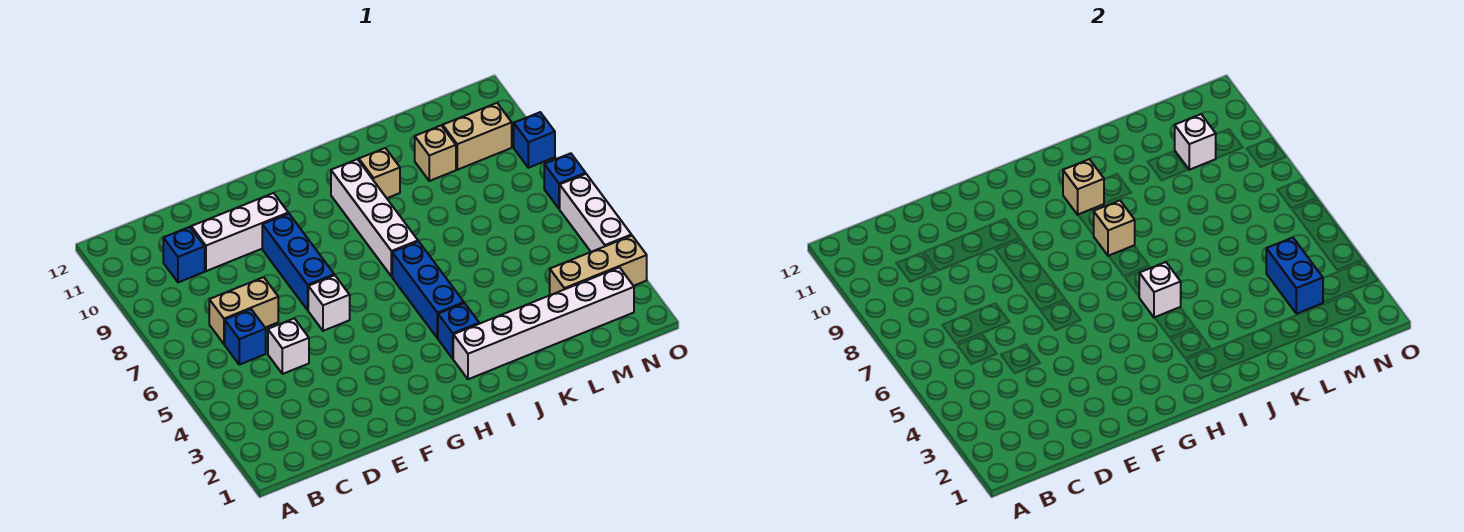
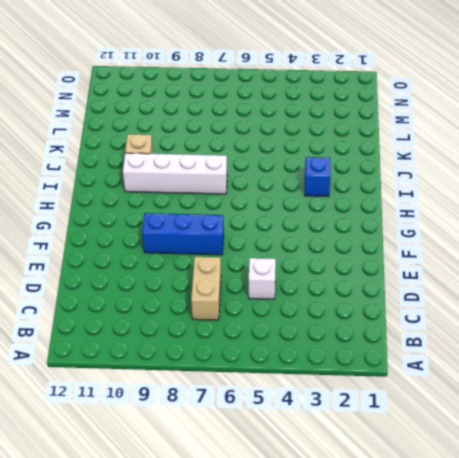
none -> blue 1x1 brick [225,309,266,365]
none -> blue 1x1 brick [163,227,205,282]
none -> white 1x3 brick [191,193,288,271]

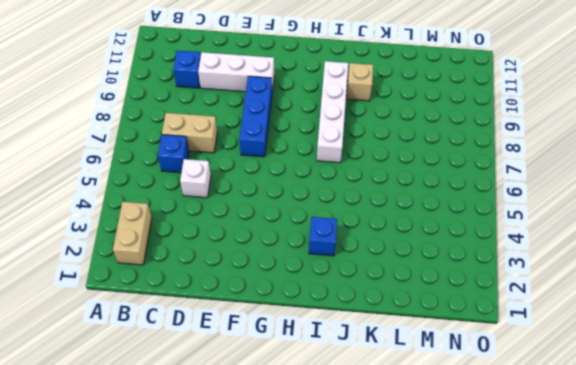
tan 1x2 brick [113,202,152,265] -> tan 1x2 brick turned to [443,103,512,170]
none -> white 1x1 brick [308,275,350,331]
none -> white 1x6 brick [453,267,634,379]
none -> blue 1x3 brick [392,241,464,338]

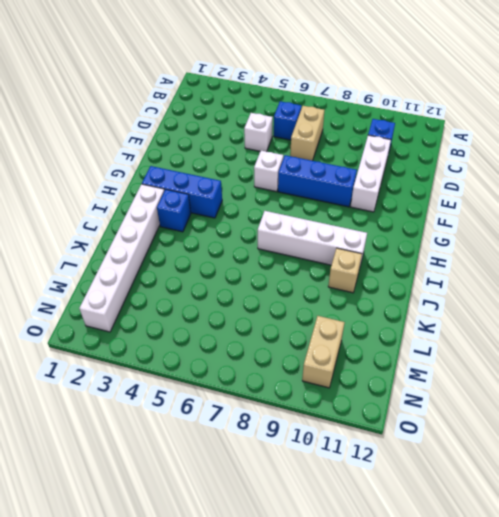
blue 1x3 brick [142,166,222,218] -> blue 1x3 brick moved to [392,241,464,338]
none -> tan 1x1 brick [415,126,456,181]
none -> tan 1x3 brick [550,236,647,295]
none -> white 1x3 brick [560,174,631,252]

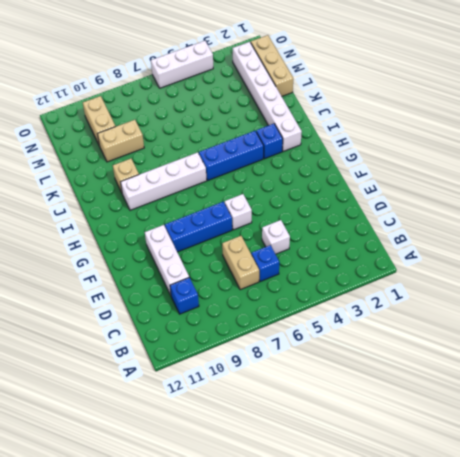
tan 1x3 brick [251,35,293,96] -> tan 1x3 brick moved to [550,236,647,295]
tan 1x2 brick [97,120,144,162] -> tan 1x1 brick [415,126,456,181]
none -> blue 1x1 brick [544,153,586,209]
none -> blue 1x1 brick [514,112,555,168]
none -> white 1x1 brick [1139,262,1181,318]

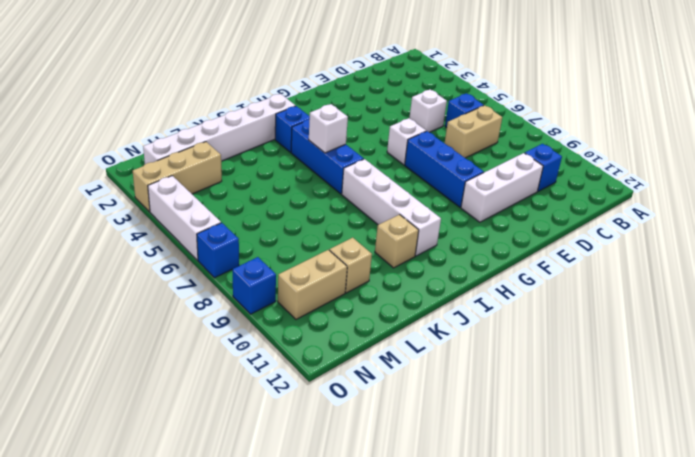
none -> tan 1x1 brick [1093,200,1135,256]
none -> tan 1x1 brick [1063,159,1104,215]
none -> blue 1x2 brick [1266,238,1323,314]

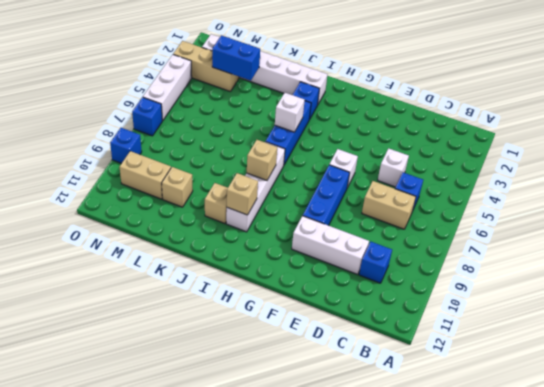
blue 1x2 brick [212,35,260,81] -> blue 1x2 brick turned to [1266,238,1323,314]
none -> white 1x1 brick [1175,114,1216,170]

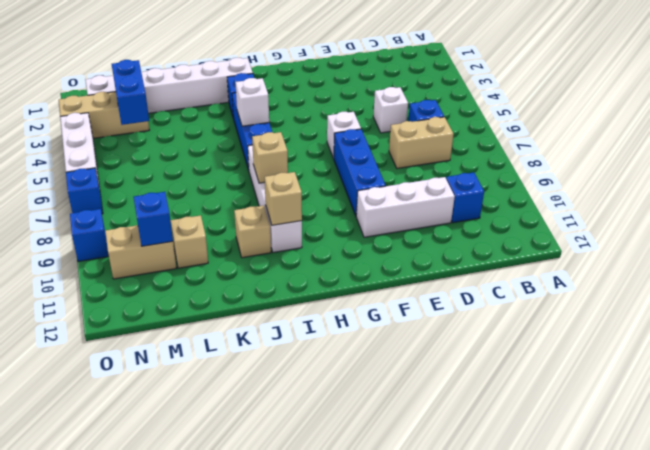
blue 1x1 brick [134,192,173,246] -> white 1x1 brick [1175,114,1216,170]

